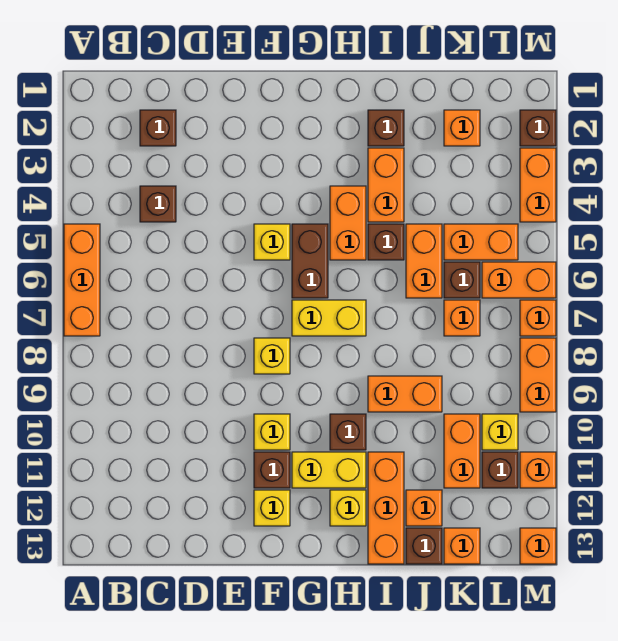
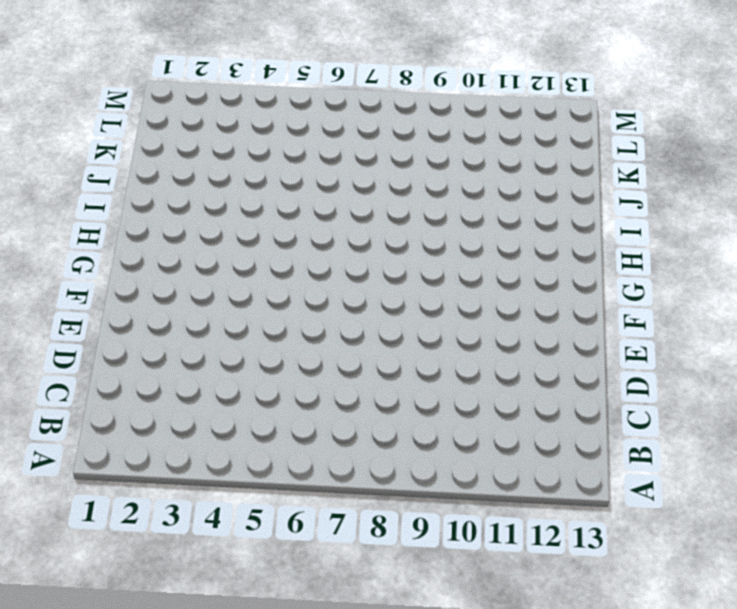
none -> orange 1x3 brick [64,224,100,336]
none -> brown 1x1 brick [140,110,176,146]
none -> brown 1x1 brick [140,186,176,222]
none -> yellow 1x1 brick [254,224,290,260]

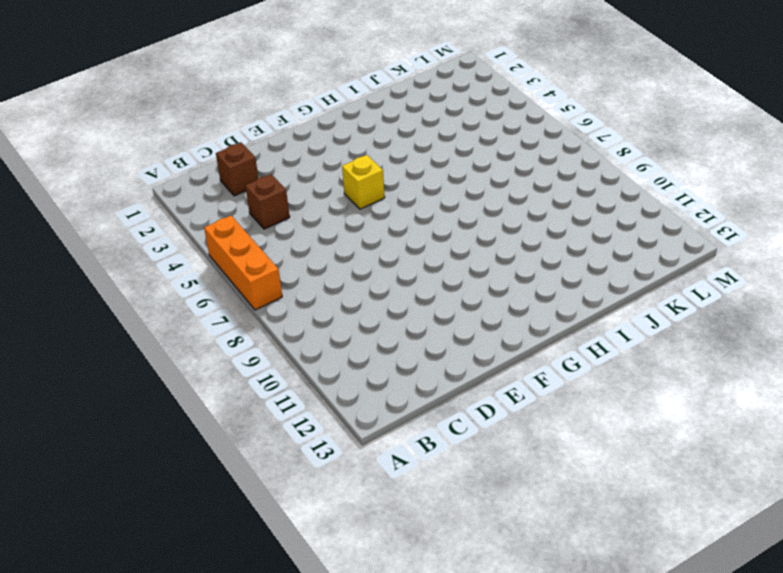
none -> yellow 1x1 brick [254,338,290,374]
none -> yellow 1x1 brick [254,414,290,450]
none -> brown 1x1 brick [254,452,290,488]
none -> yellow 1x1 brick [254,490,290,526]

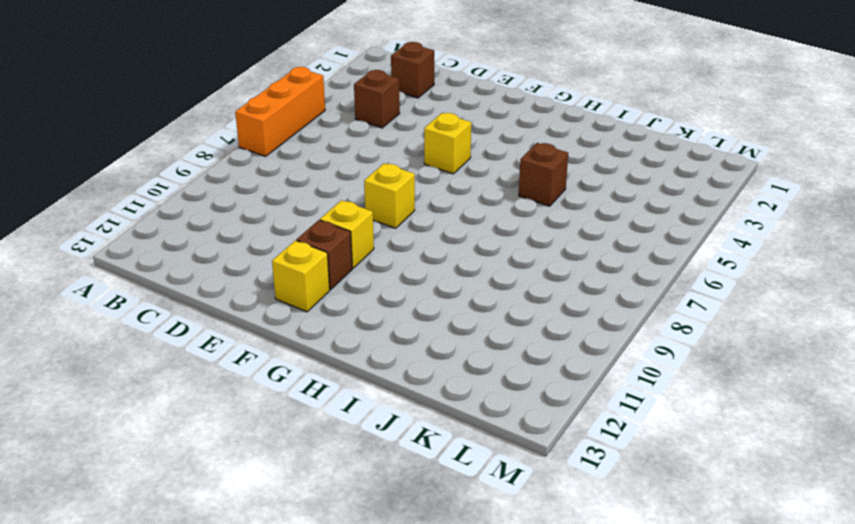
none -> brown 1x2 brick [292,224,328,298]
none -> yellow 1x2 brick [292,300,366,336]
none -> yellow 1x2 brick [292,452,366,488]
none -> orange 1x2 brick [330,186,366,260]

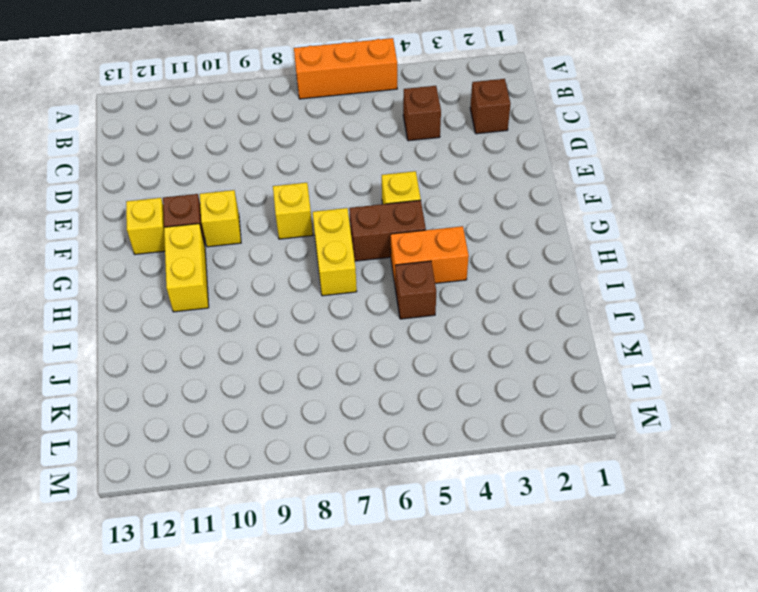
none -> brown 1x1 brick [330,414,366,450]
none -> yellow 1x1 brick [330,490,366,526]
none -> brown 1x1 brick [368,110,404,146]
none -> orange 1x2 brick [368,148,404,222]

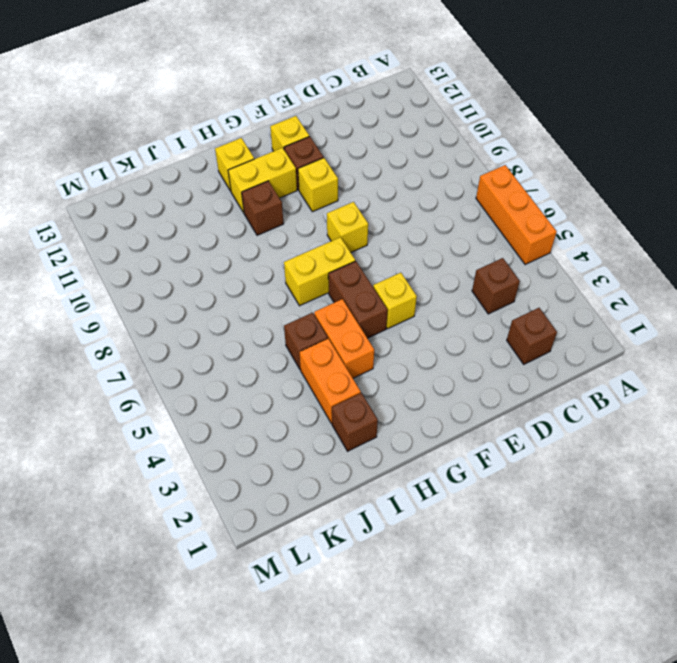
none -> orange 1x2 brick [368,376,442,412]
none -> orange 1x3 brick [368,452,404,564]
none -> orange 1x2 brick [406,224,442,298]
none -> orange 1x1 brick [406,490,442,526]

